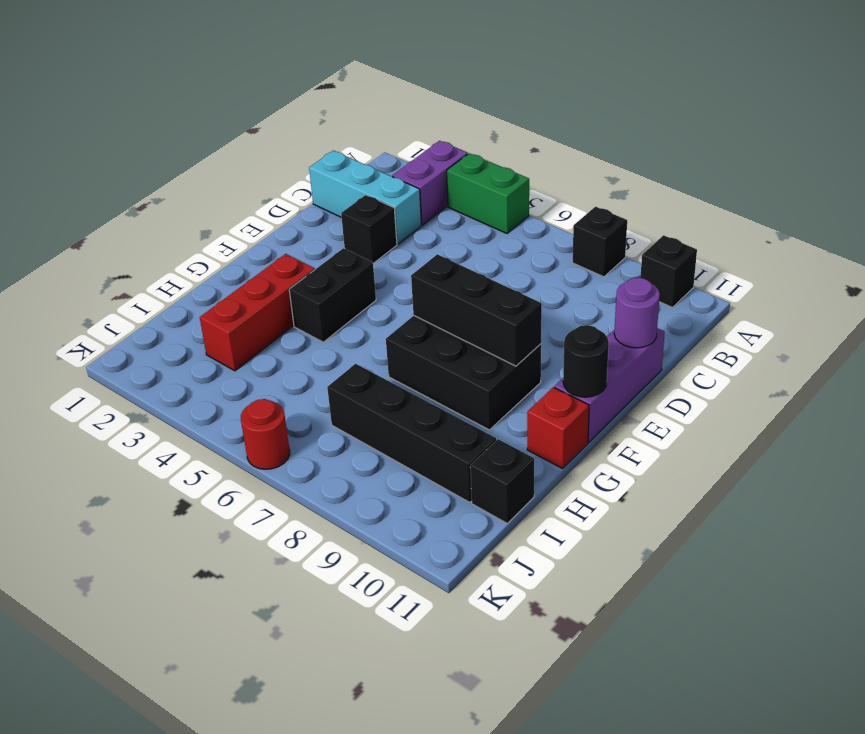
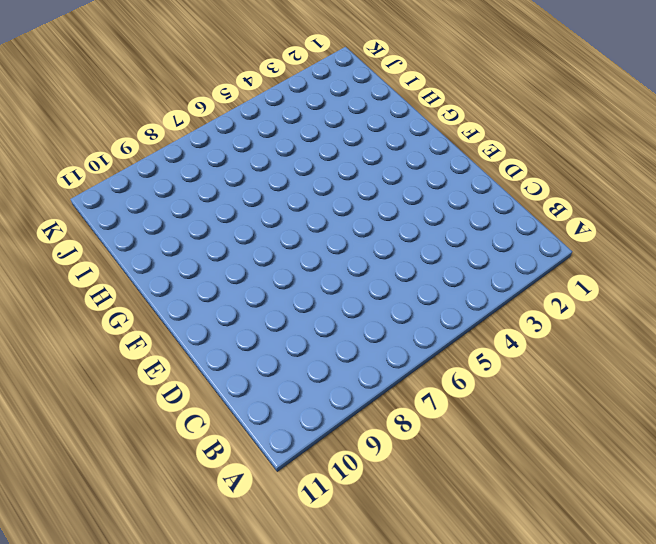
none -> purple 1x2 brick [392,141,468,225]
none -> green 1x2 brick [447,153,529,233]
none -> black 1x1 brick [572,207,627,277]

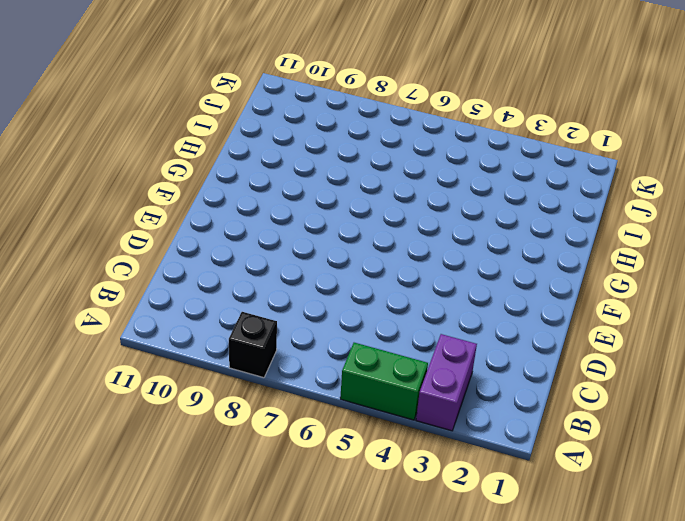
none -> black 1x1 brick [640,235,697,308]
none -> cyan 1x3 brick [309,151,422,244]
none -> black 1x1 brick [341,195,397,263]

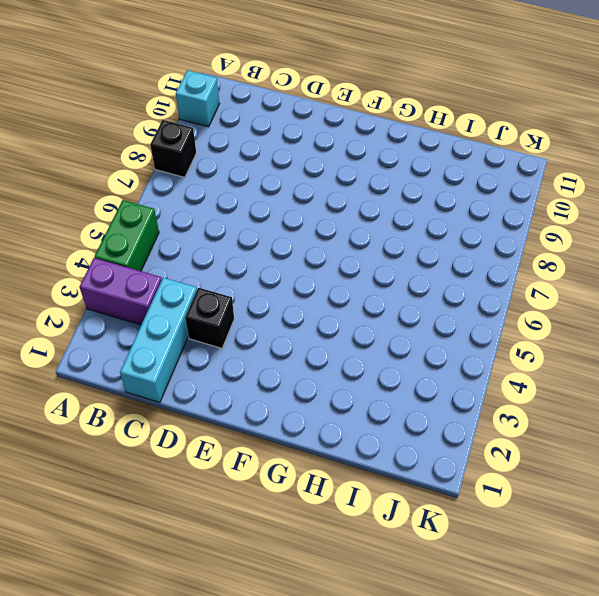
cyan 1x1 brick [176,70,219,127] -> black 1x1 brick [640,235,697,308]
none -> purple 1x3 brick [554,328,665,442]
none -> black 1x2 brick [289,248,376,342]
none -> black 2x3 brick [386,316,541,430]

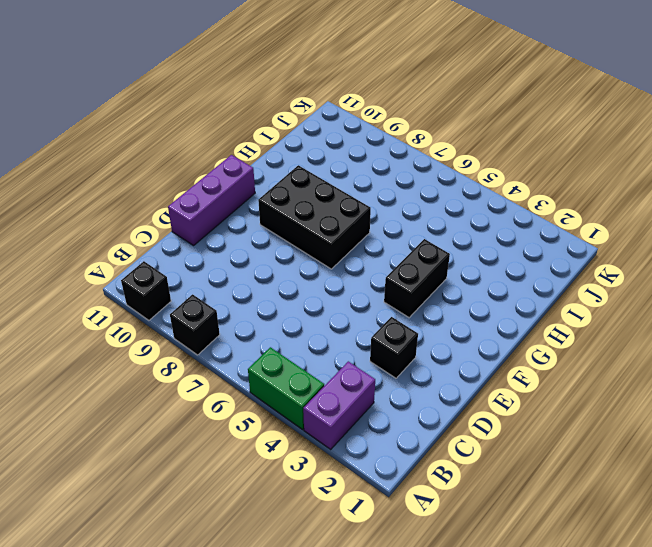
none -> cyan 1x3 brick [309,151,422,244]
none -> red 1x3 brick [200,254,315,371]
none -> red 1x1 brick [527,387,589,469]

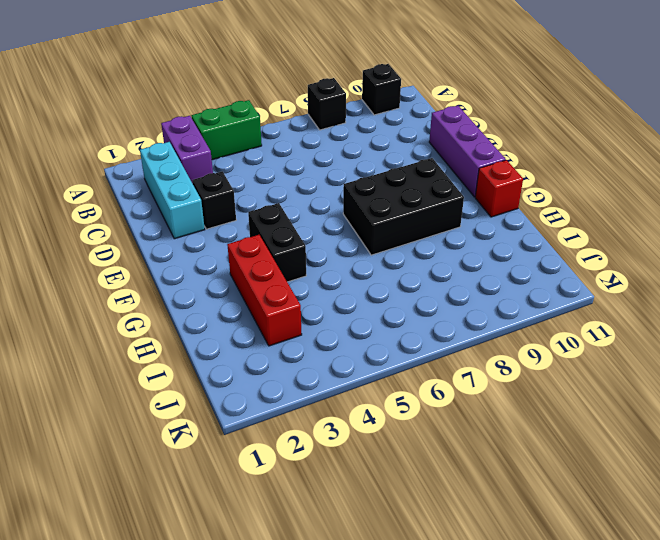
cyan 1x3 brick [140,142,205,239] -> cyan 1x3 brick turned to [309,151,422,244]
none -> black 1x4 brick [327,364,496,503]
none -> black 1x1 brick [470,439,534,523]
none -> red 1x1 round brick [241,399,290,469]

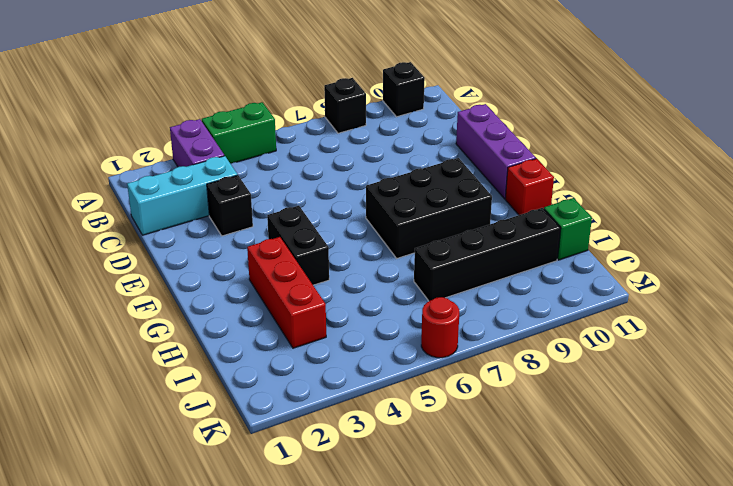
green 1x1 brick [544,198,592,260] -> black 1x1 brick [470,439,534,523]
none -> purple 1x1 round brick [614,278,660,348]
none -> black 1x3 brick [411,254,542,366]
none -> black 1x1 round brick [563,325,609,397]

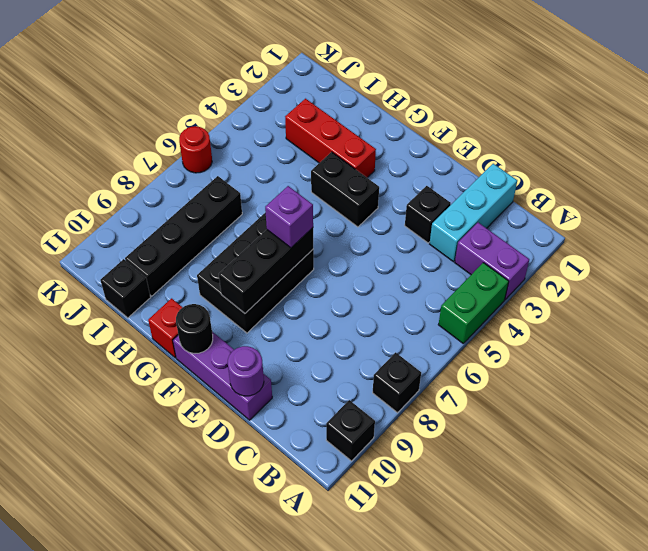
purple 1x1 brick [265,186,313,248] -> none

